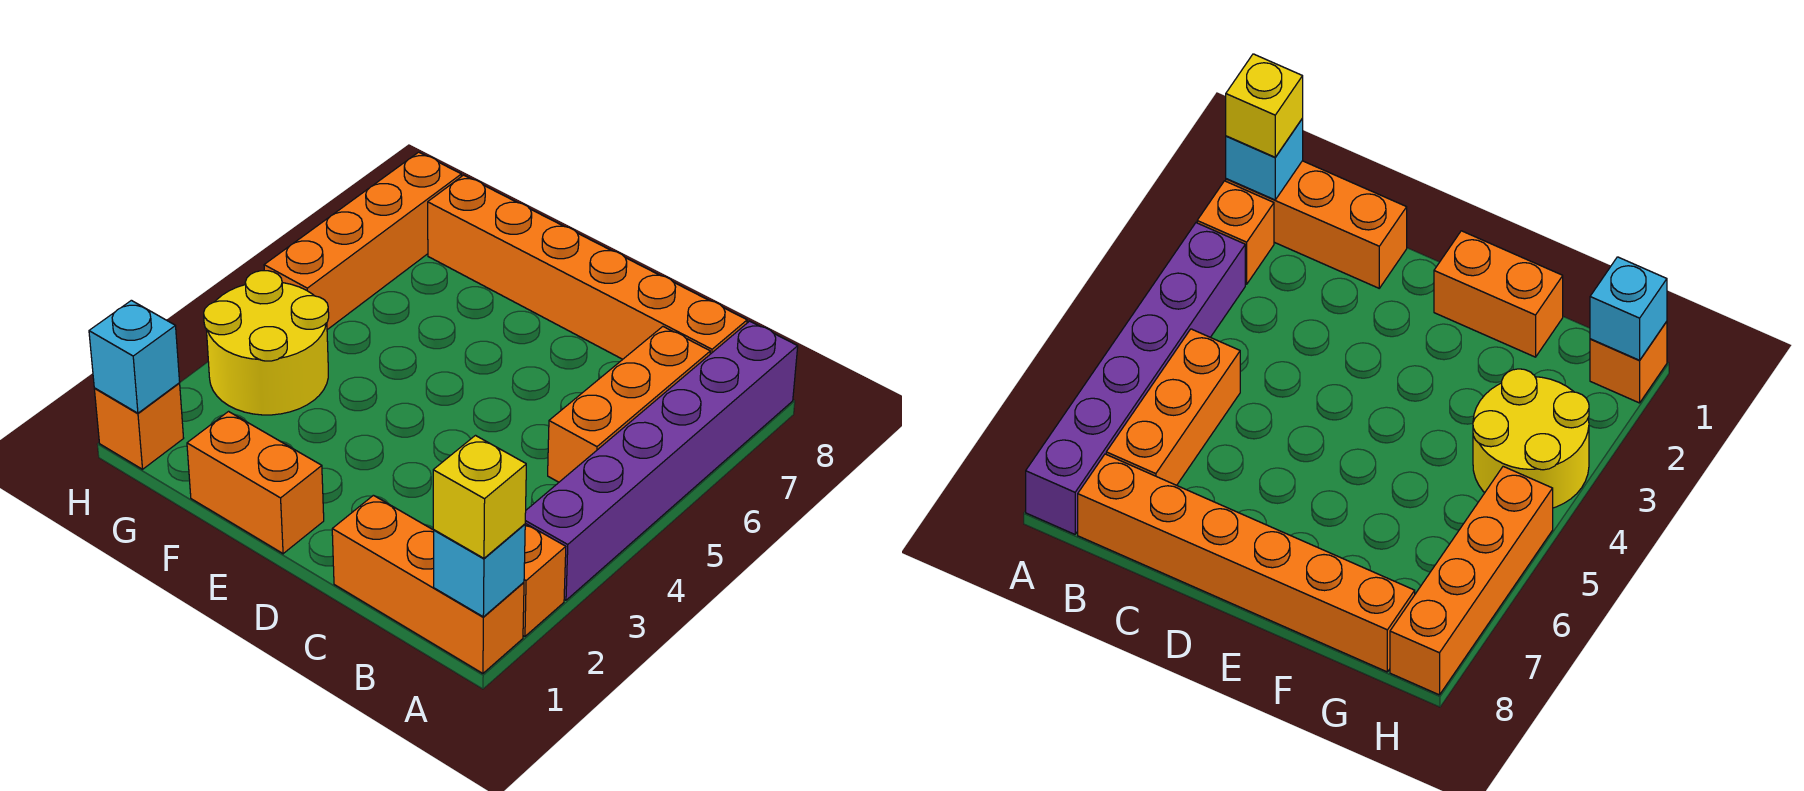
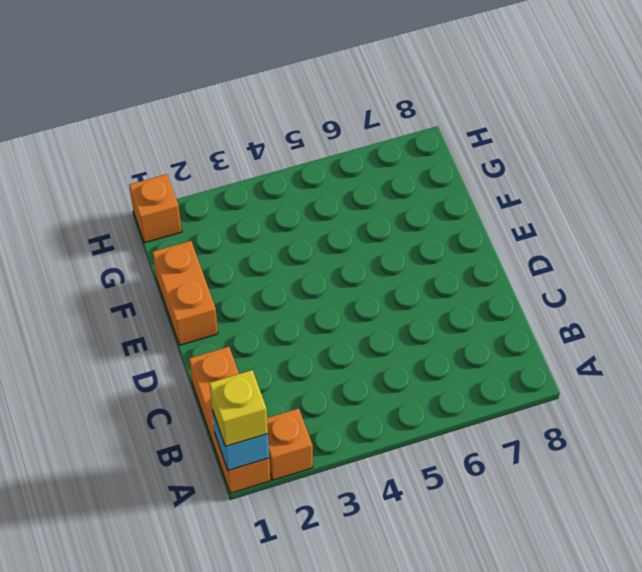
none -> purple 1x6 brick [525,321,798,600]
none -> orange 1x3 brick [548,327,710,482]
none -> orange 1x6 brick [428,175,747,359]

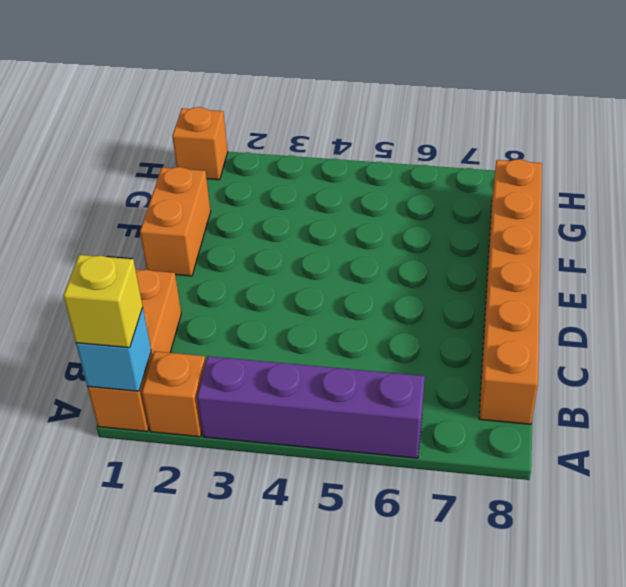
purple 1x4 brick [197,356,425,458] -> purple 1x6 brick [525,321,798,600]
none -> orange 1x3 brick [548,327,710,482]
none -> yellow 2x2 round brick [204,271,329,415]
none -> orange 1x4 brick [264,152,461,330]

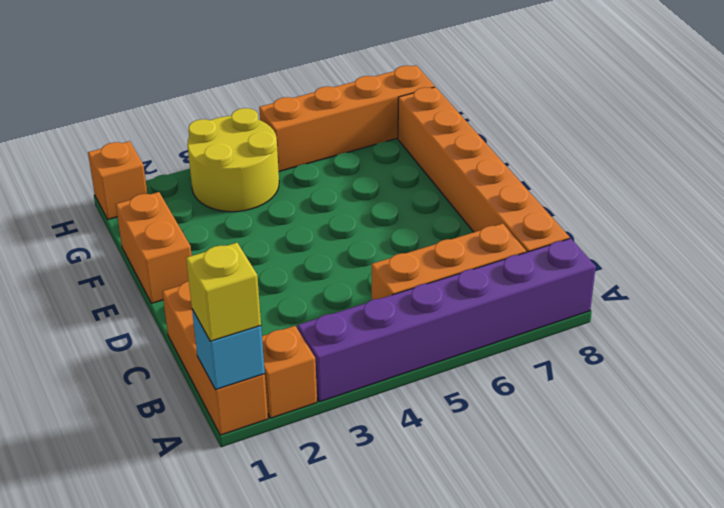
none -> cyan 1x1 brick [89,300,180,413]

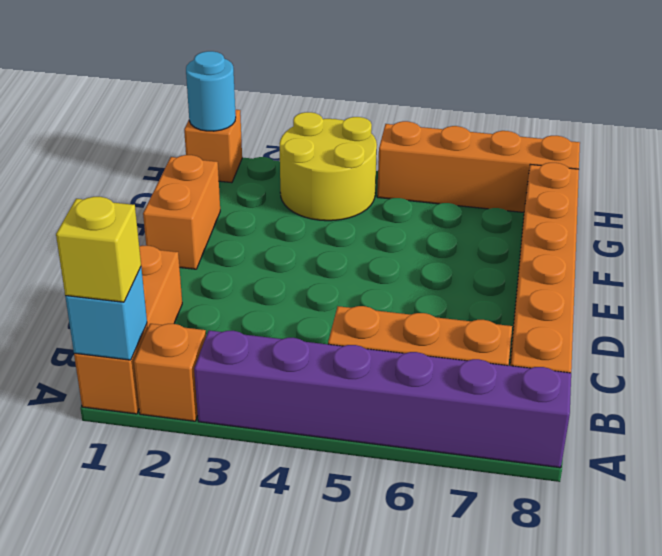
cyan 1x1 round brick [186,51,236,131] -> cyan 1x1 brick [89,300,180,413]

